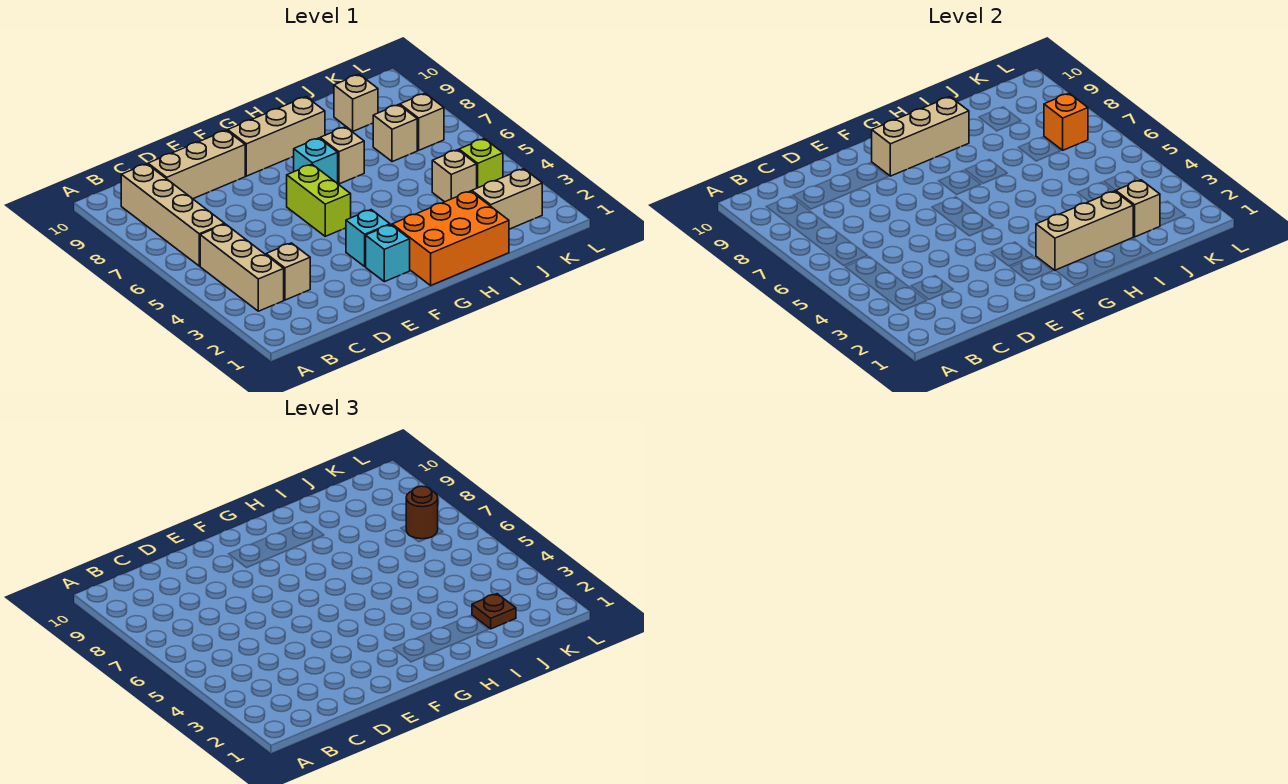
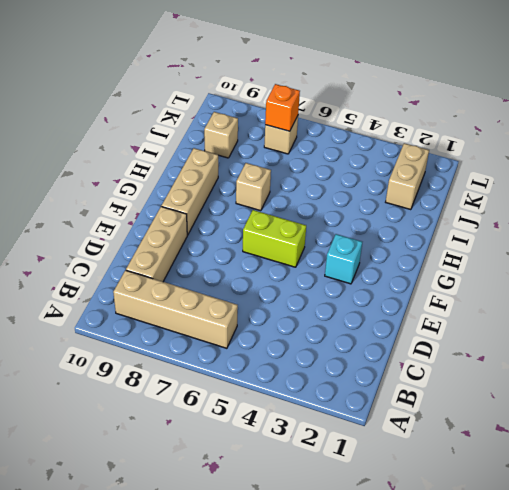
none -> tan 1x3 brick [200,224,284,311]
none -> tan 1x1 brick [266,243,310,300]
none -> cyan 1x1 brick [366,225,410,282]

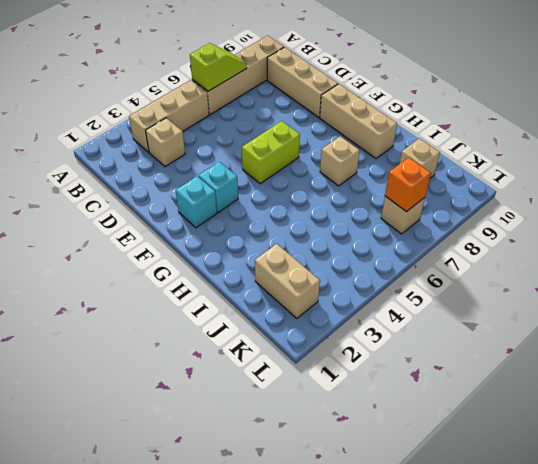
lime 1x2 slope [190,43,247,91] -> none
none -> orange 2x3 brick [392,191,509,285]
none -> cyan 1x1 brick [294,138,338,184]
none -> tan 1x1 brick [432,150,477,202]

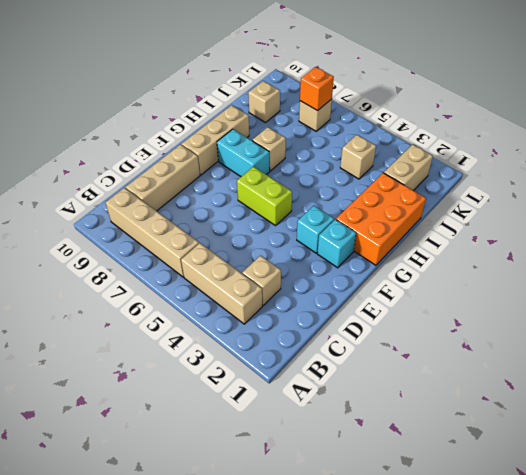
cyan 1x2 brick [217,129,270,177] -> cyan 1x1 brick [294,138,338,184]
none -> tan 1x1 brick [373,105,417,162]
none -> lime 1x1 brick [459,139,503,188]
none -> tan 1x3 brick [872,97,969,176]

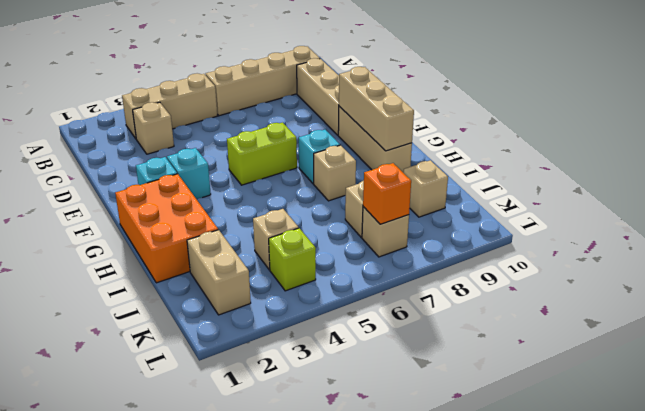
none -> tan 1x3 brick [1036,191,1133,270]
none -> tan 1x1 brick [1116,180,1160,237]
none -> brown 1x1 plate [472,594,516,629]

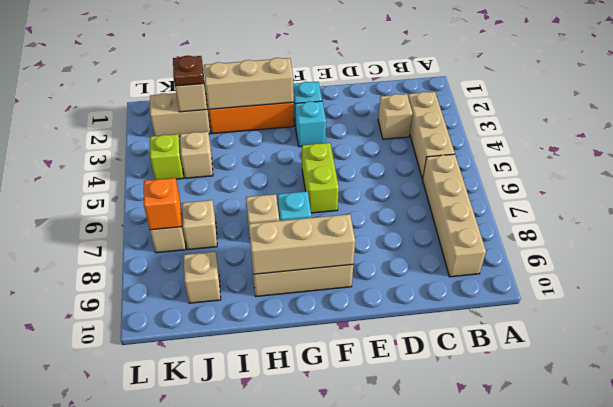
none -> tan 1x3 brick [148,130,245,199]
none -> brown 1x1 round brick [406,486,438,539]

